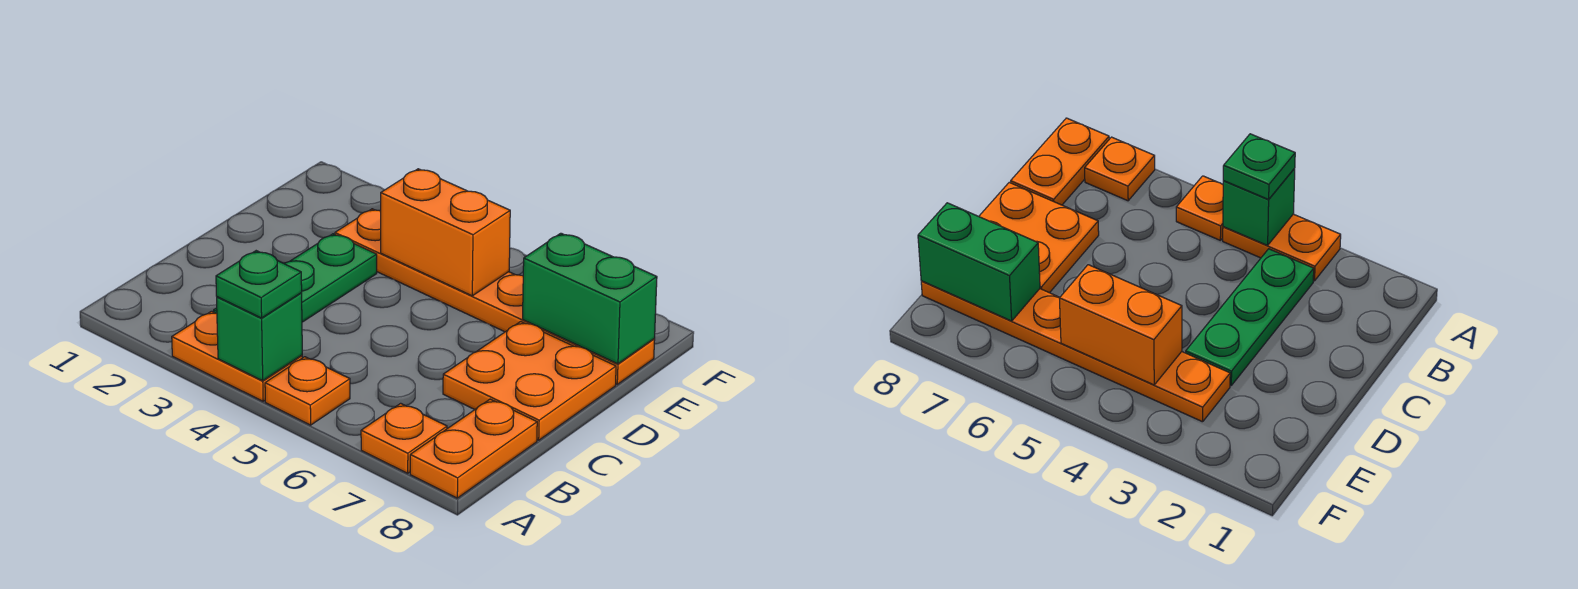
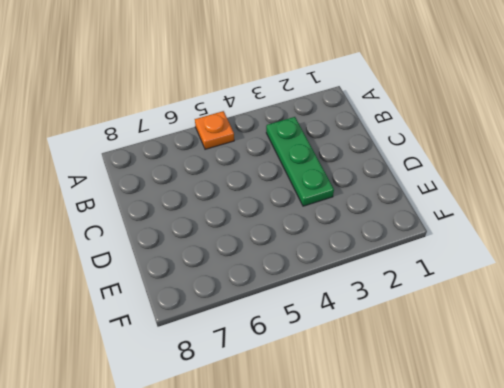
none -> orange 1x2 plate [172,311,302,401]
none -> orange 1x1 plate [361,403,447,473]

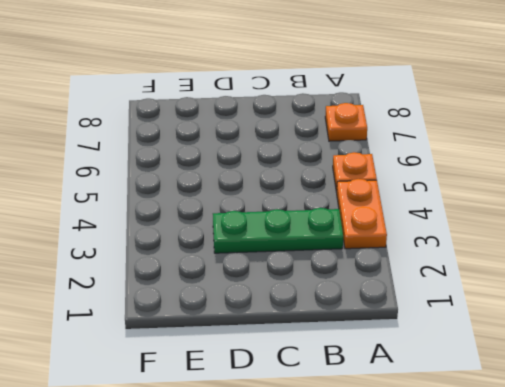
none -> orange 1x2 plate [410,399,537,498]
none -> orange 2x2 plate [443,321,616,440]

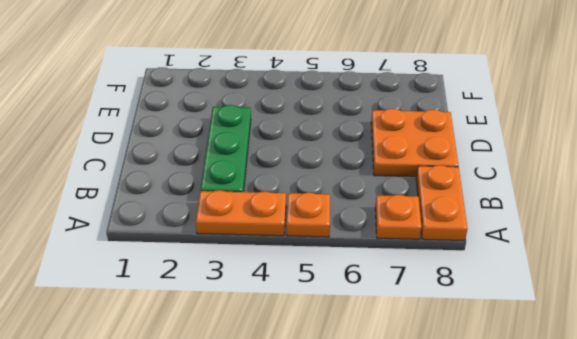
none -> orange 1x6 plate [335,209,655,384]
none -> green 1x1 brick [217,293,302,381]

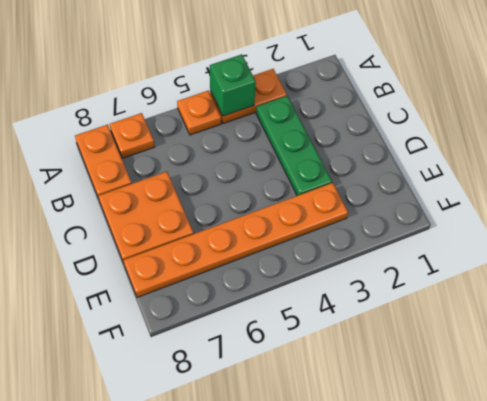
none -> orange 1x2 brick [381,169,510,296]
none -> green 1x2 brick [523,233,657,364]

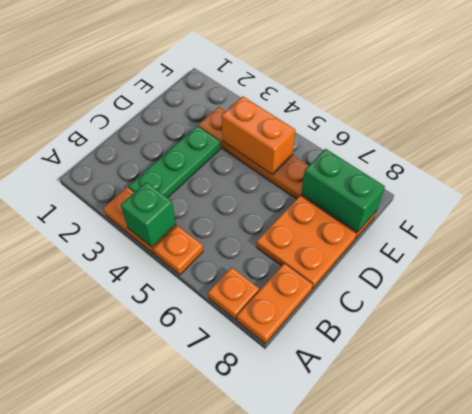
none -> green 1x1 plate [216,251,302,318]

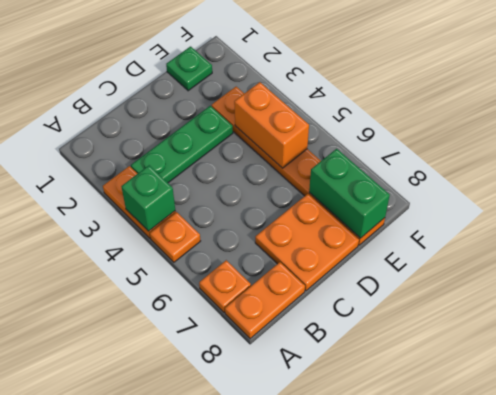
green 1x1 plate [166,47,212,91] -> green 1x1 plate moved to [216,251,302,318]

